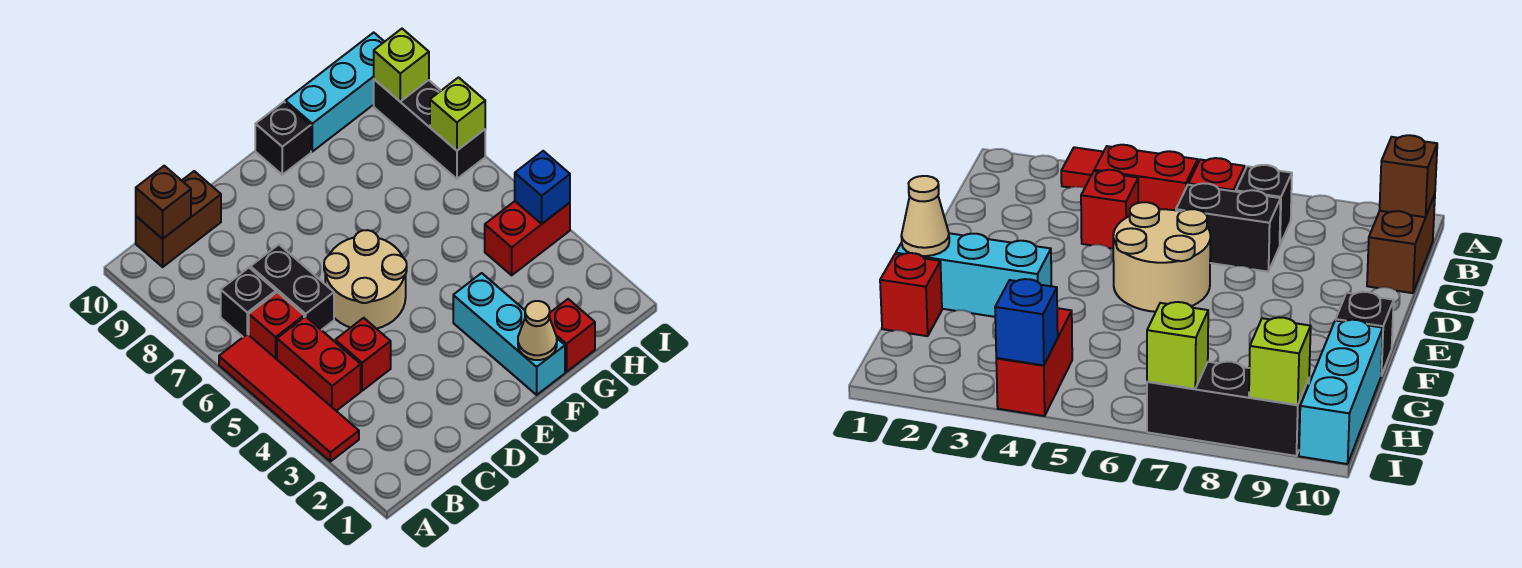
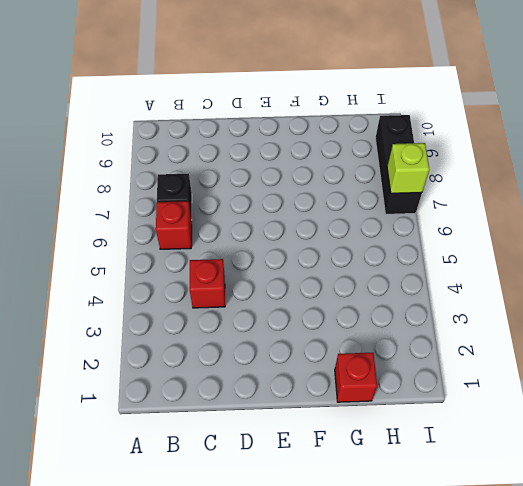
none -> red 1x4 tile [219,334,359,462]
none -> red 1x2 brick [277,316,361,411]
none -> brown 1x2 brick [136,171,221,267]

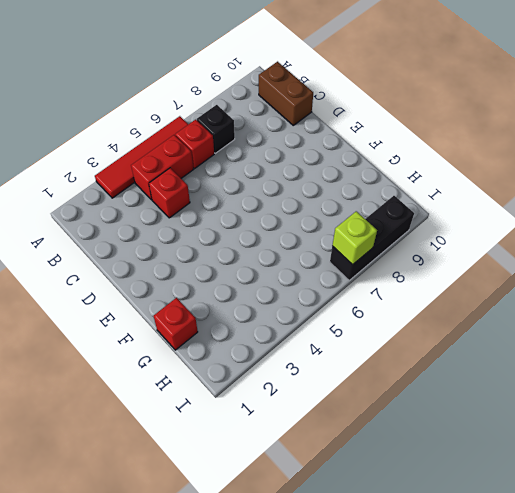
none -> black 1x2 brick [250,245,334,330]
none -> tan 2x2 round brick [324,230,407,329]
none -> cyan 1x3 brick [453,273,565,395]

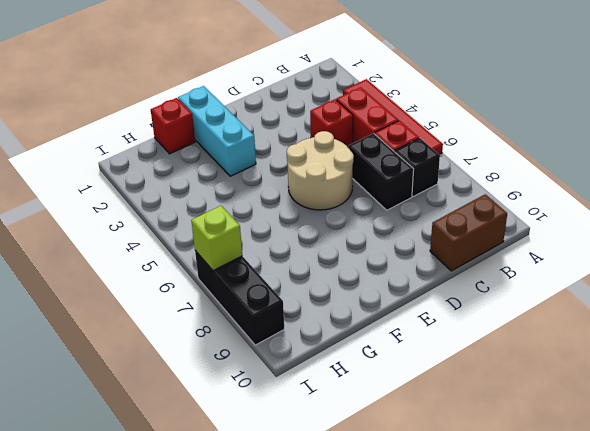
none -> black 1x1 brick [255,102,311,175]
none -> cyan 1x3 brick [285,32,384,152]
none -> red 1x2 brick [485,201,570,275]

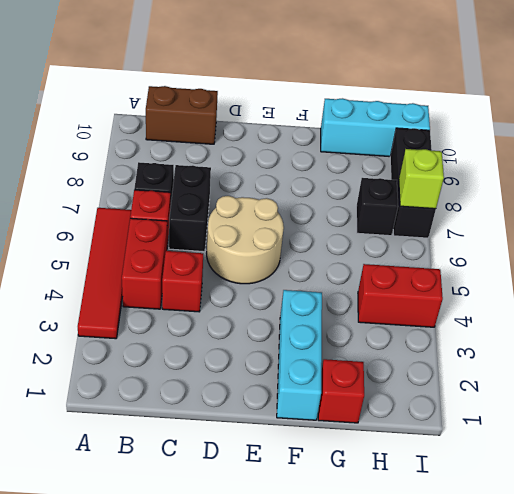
black 1x1 brick [356,178,398,236] -> black 1x1 brick moved to [255,102,311,175]
none -> brown 1x1 brick [136,166,191,239]
none -> tan 1x1 cone [518,301,557,360]
none -> blue 1x1 brick [515,151,570,224]

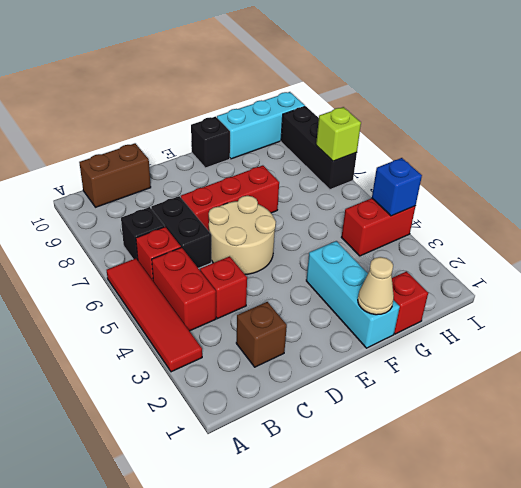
brown 1x1 brick [236,302,287,367] -> brown 1x1 brick moved to [136,166,191,239]
red 1x3 brick [181,165,279,231] -> none
none -> lime 1x1 brick [374,29,429,101]

